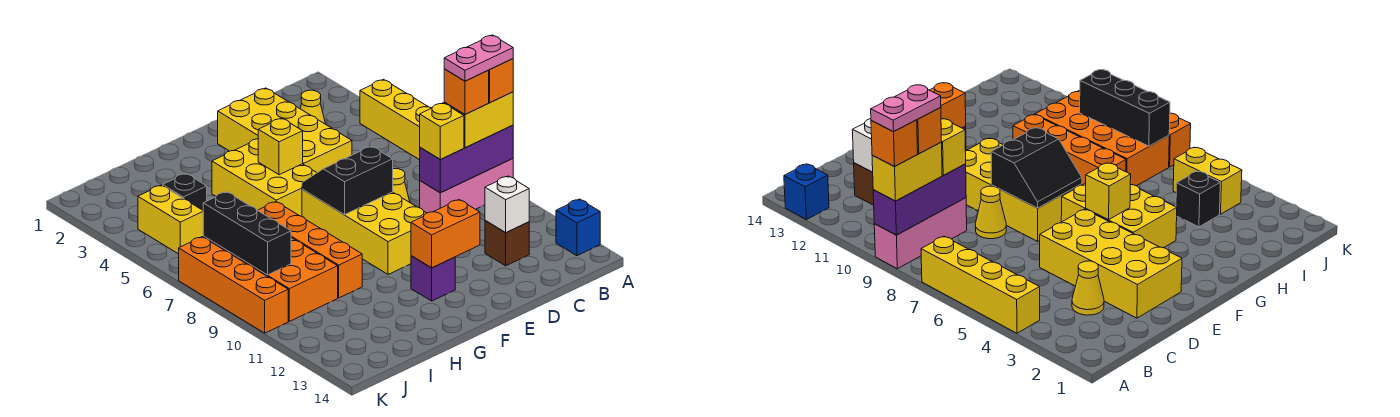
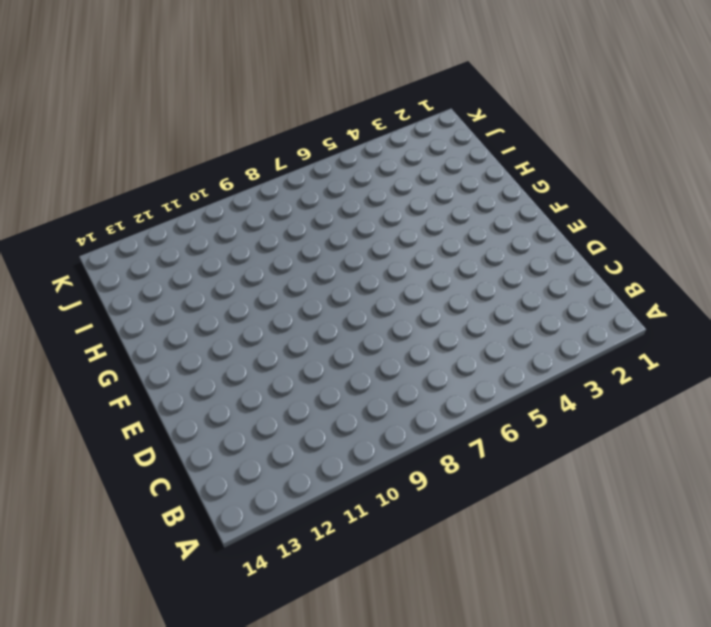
none -> yellow 1x4 brick [360,79,431,160]
none -> pink 1x3 brick [420,159,513,213]
none -> blue 1x1 brick [556,199,600,256]

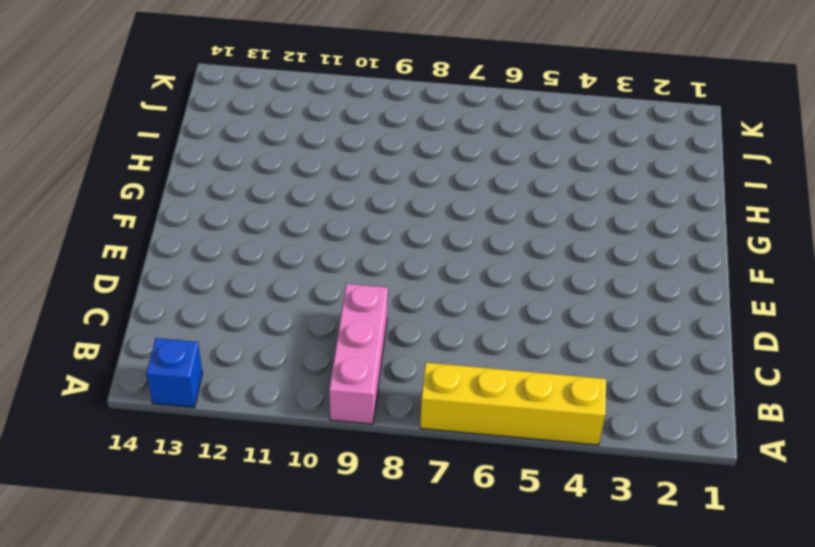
none -> yellow 1x1 cone [300,90,325,124]
none -> brown 1x1 brick [485,221,529,266]
none -> yellow 2x4 brick [218,88,352,173]

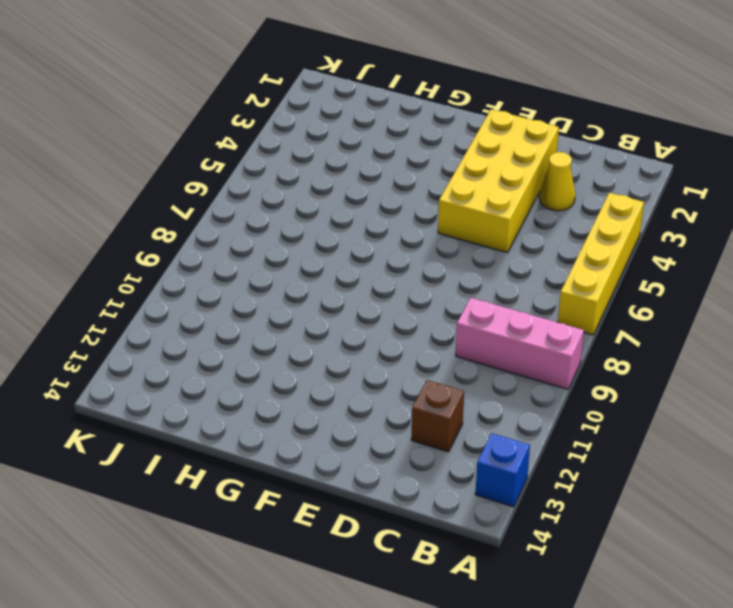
none -> yellow 1x1 cone [393,169,410,202]
none -> yellow 2x4 brick [302,189,426,274]
none -> yellow 2x3 brick [212,139,317,216]

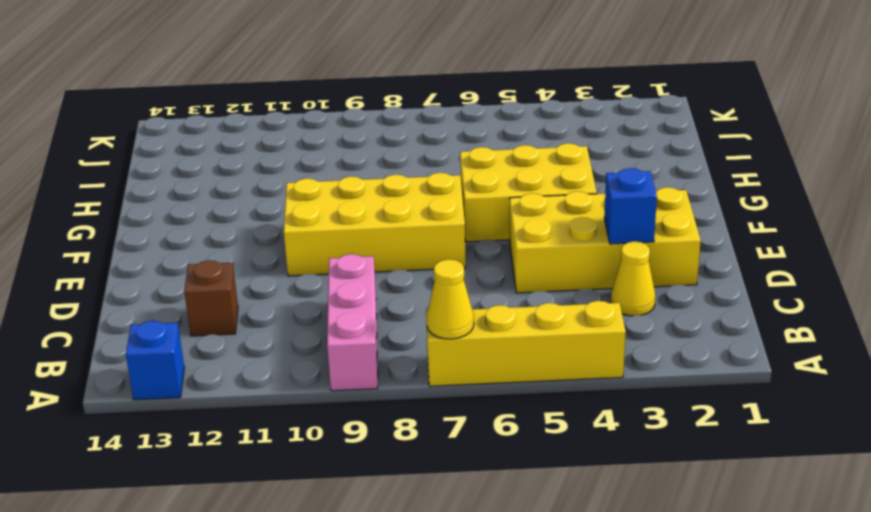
yellow 1x1 cone [426,259,474,339] -> yellow 1x1 cone moved to [393,169,410,202]
blue 1x1 brick [604,168,657,244] -> none
none -> purple 1x1 brick [411,256,455,301]
none -> orange 1x4 brick [258,202,362,298]
none -> black 1x1 brick [163,174,207,210]

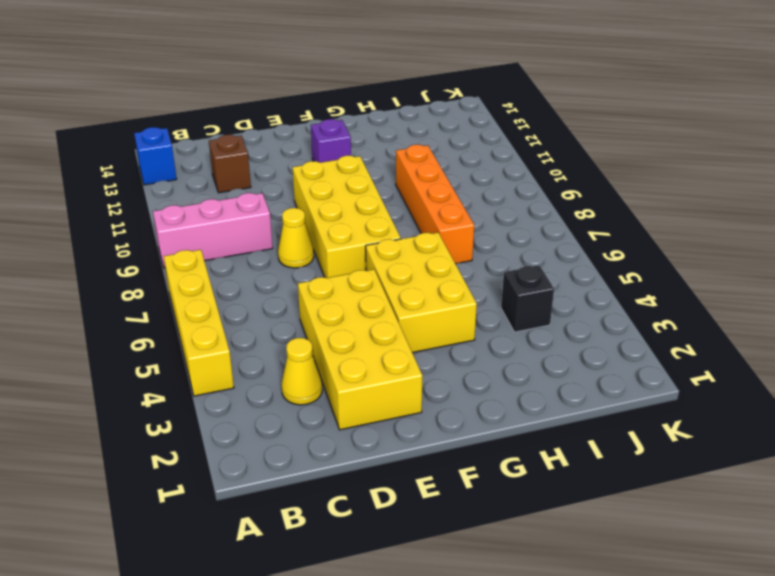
none -> orange 2x4 brick [203,236,338,321]
none -> yellow 1x2 brick [138,185,203,254]
none -> orange 1x4 brick [179,237,288,333]

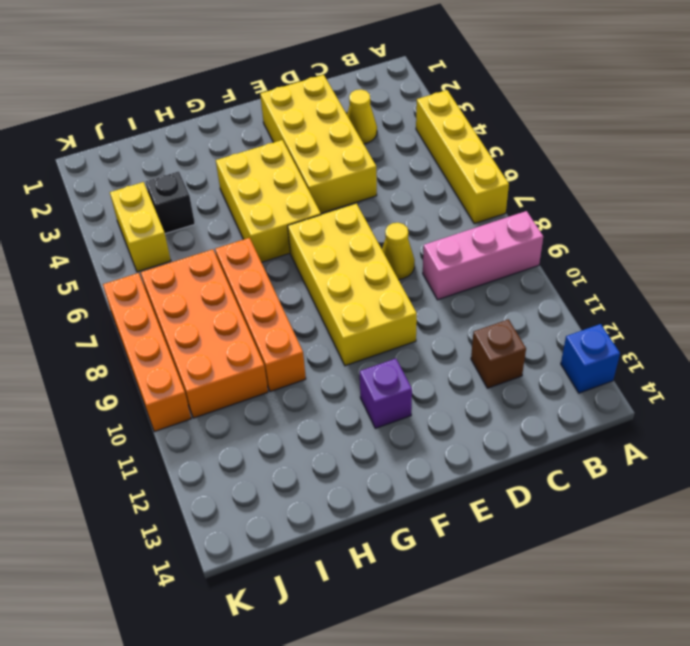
none -> purple 1x3 brick [420,125,513,193]
none -> white 1x1 brick [485,176,529,233]
none -> black 2x2 slope [302,146,393,215]

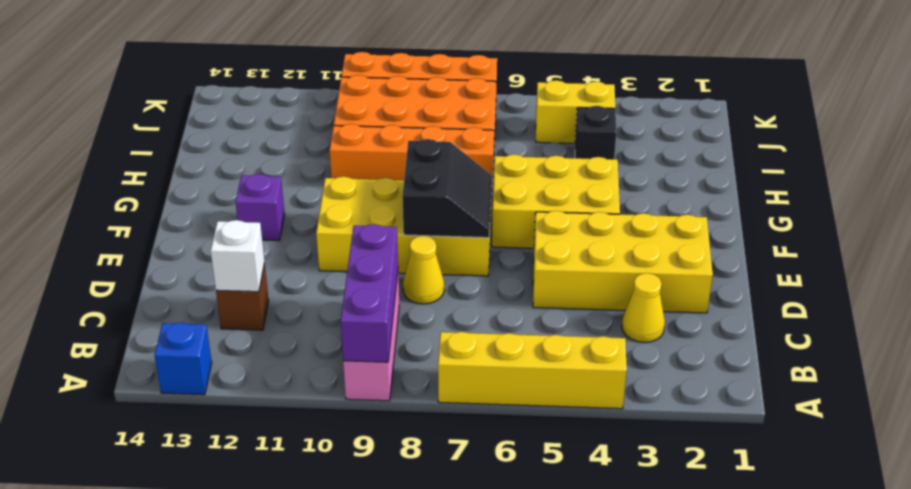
none -> orange 1x2 brick [411,200,480,268]
none -> yellow 1x1 brick [258,118,303,175]
none -> black 1x3 brick [203,192,291,275]

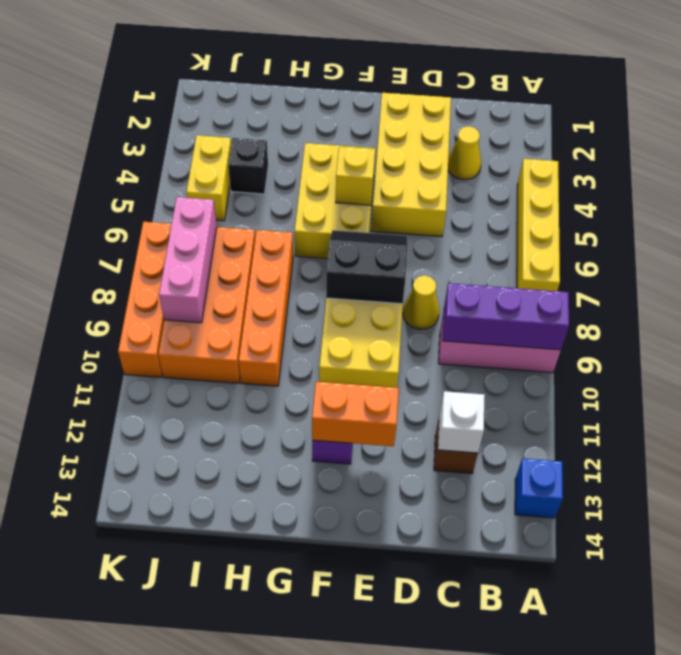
pink 1x3 brick [159,197,217,323] -> black 1x3 brick [203,192,291,275]
none -> yellow 1x2 brick [444,92,513,148]
none -> yellow 1x1 brick [420,103,464,159]
none -> orange 1x1 brick [488,59,513,103]

